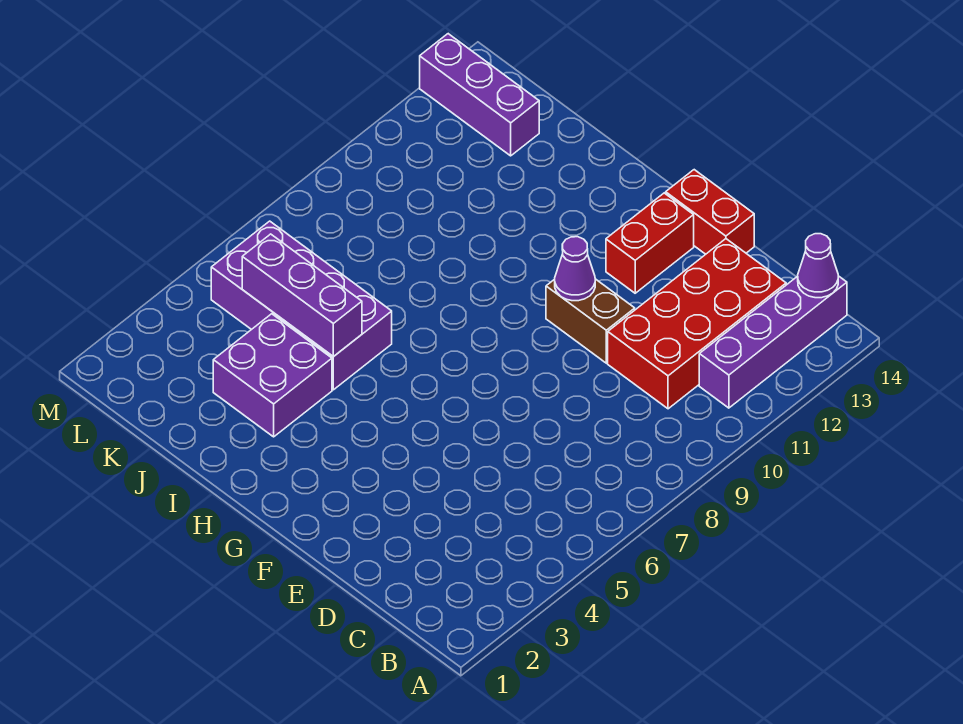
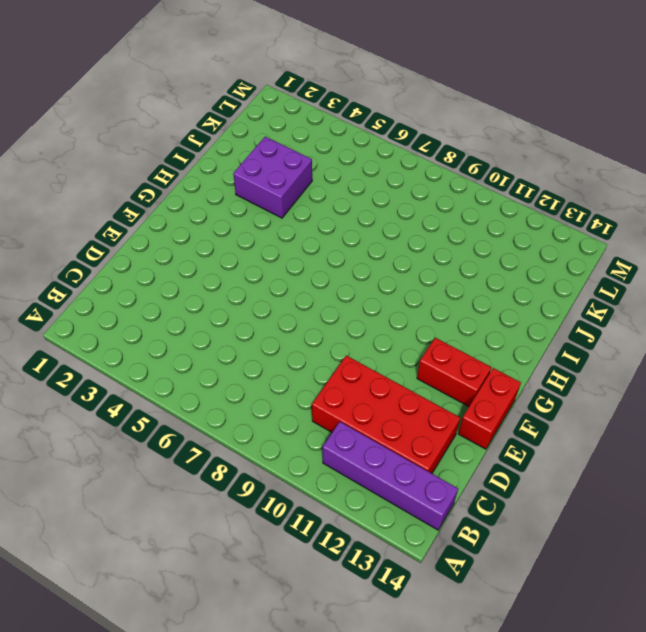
none -> brown 1x2 brick [546,279,635,363]
none -> purple 2x4 brick [211,221,392,390]

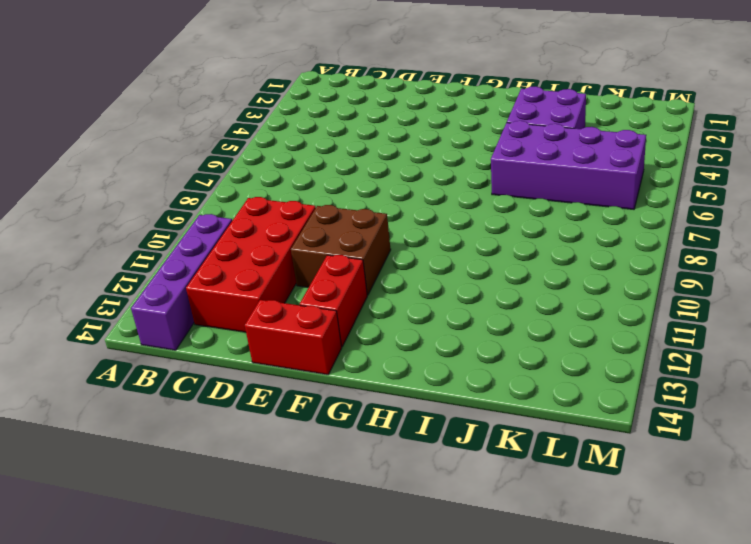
brown 2x2 brick [291,205,391,295] -> brown 1x2 brick [546,279,635,363]
none -> purple 1x3 brick [420,34,539,156]
none -> purple 1x1 cone [798,234,838,298]

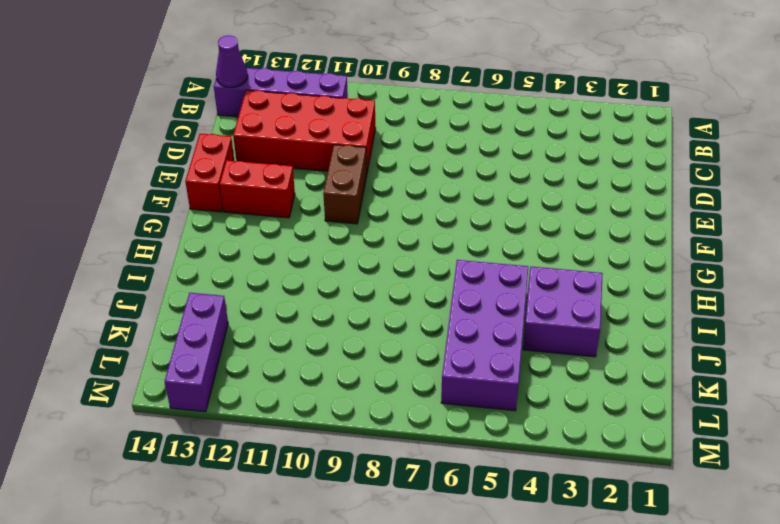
none -> purple 1x1 cone [555,237,595,301]
none -> purple 1x3 brick [242,234,362,357]

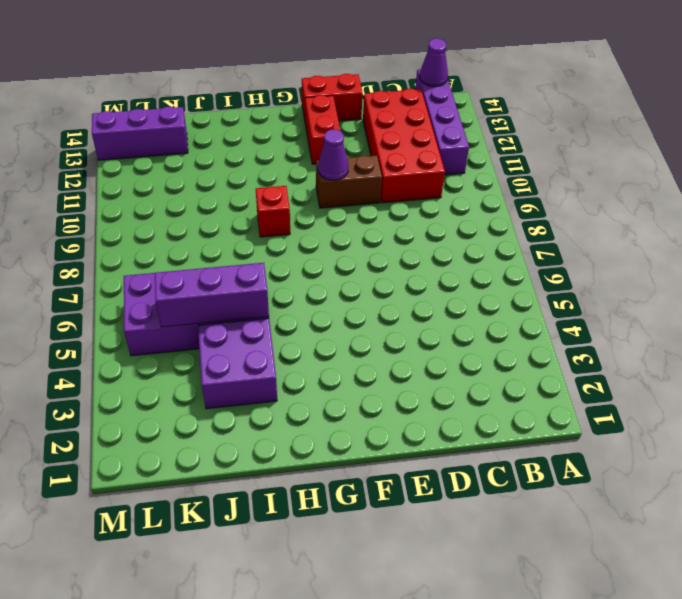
red 1x1 brick [256,186,290,237] -> none

